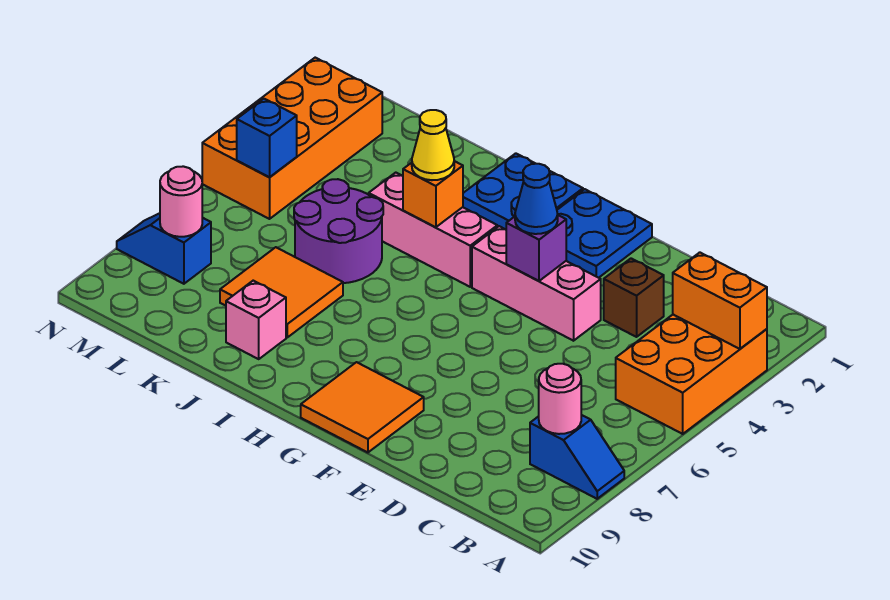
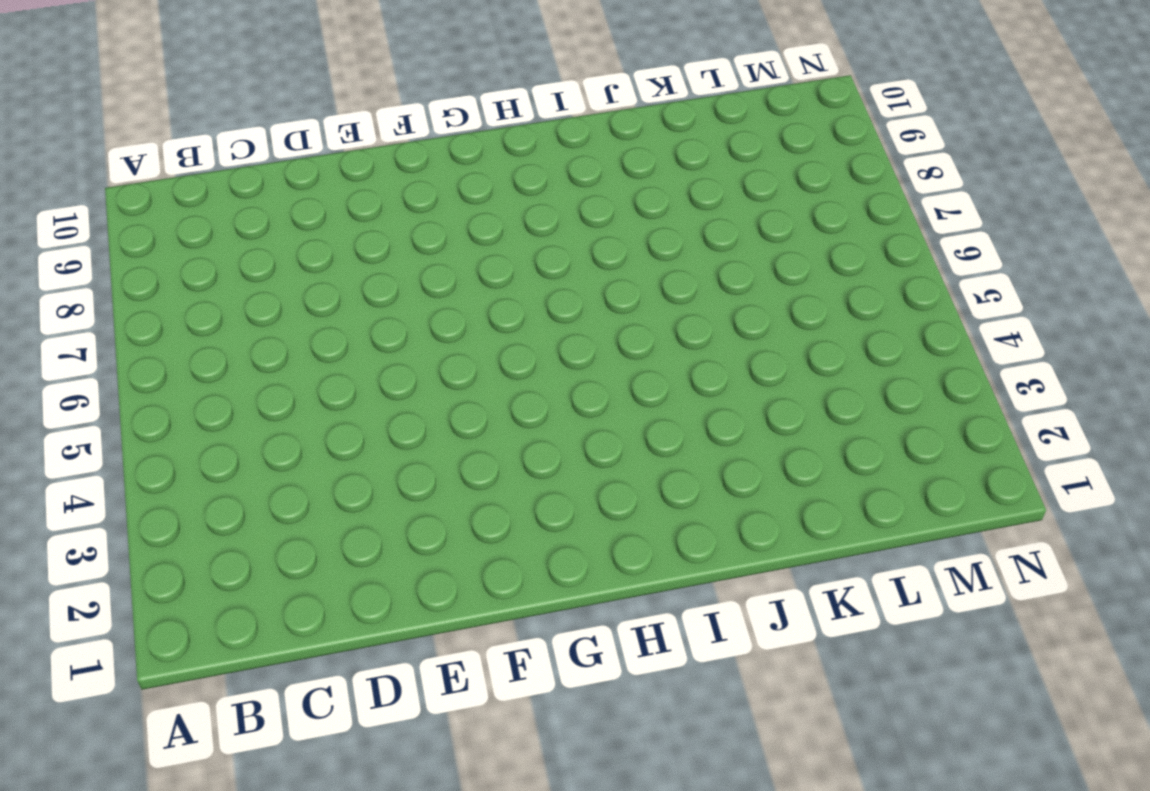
none -> orange 2x3 brick [616,315,767,434]
none -> blue 1x2 slope [530,415,624,499]
none -> brown 1x1 brick [604,258,664,337]

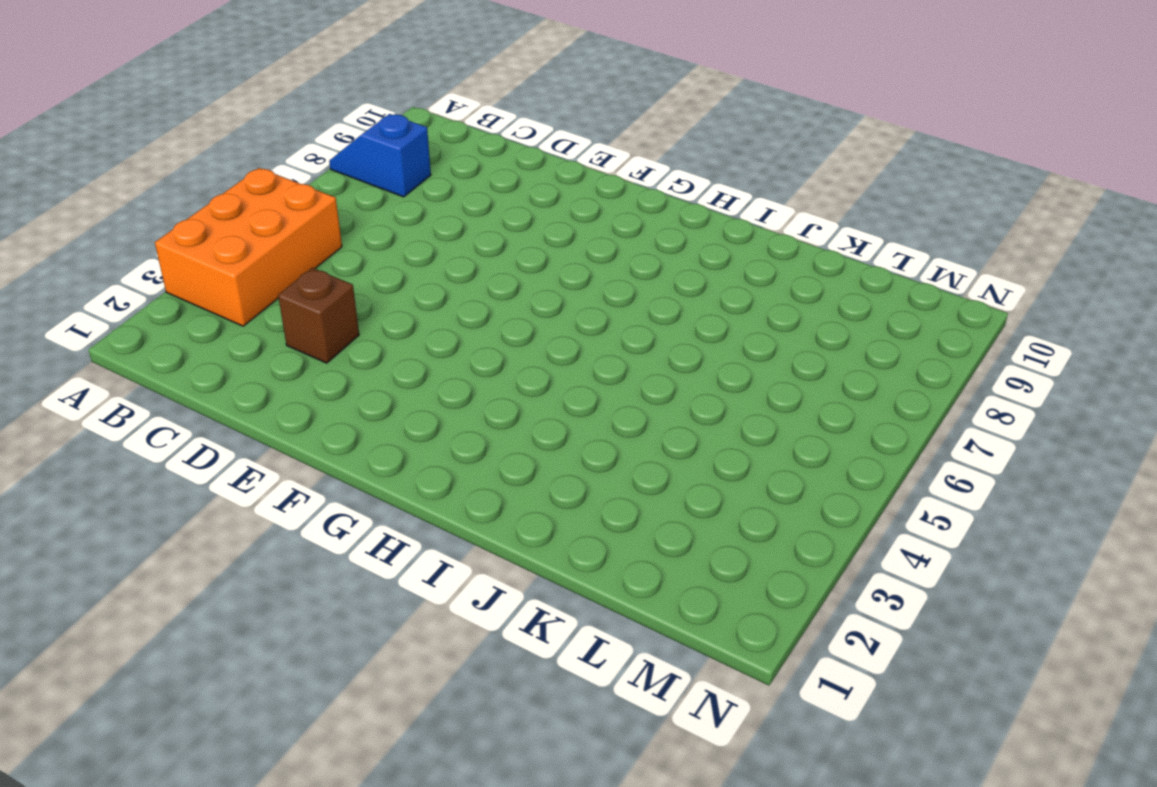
none -> pink 1x3 brick [472,226,601,341]
none -> blue 2x2 plate [557,189,652,278]
none -> orange 2x2 tile [301,362,424,452]

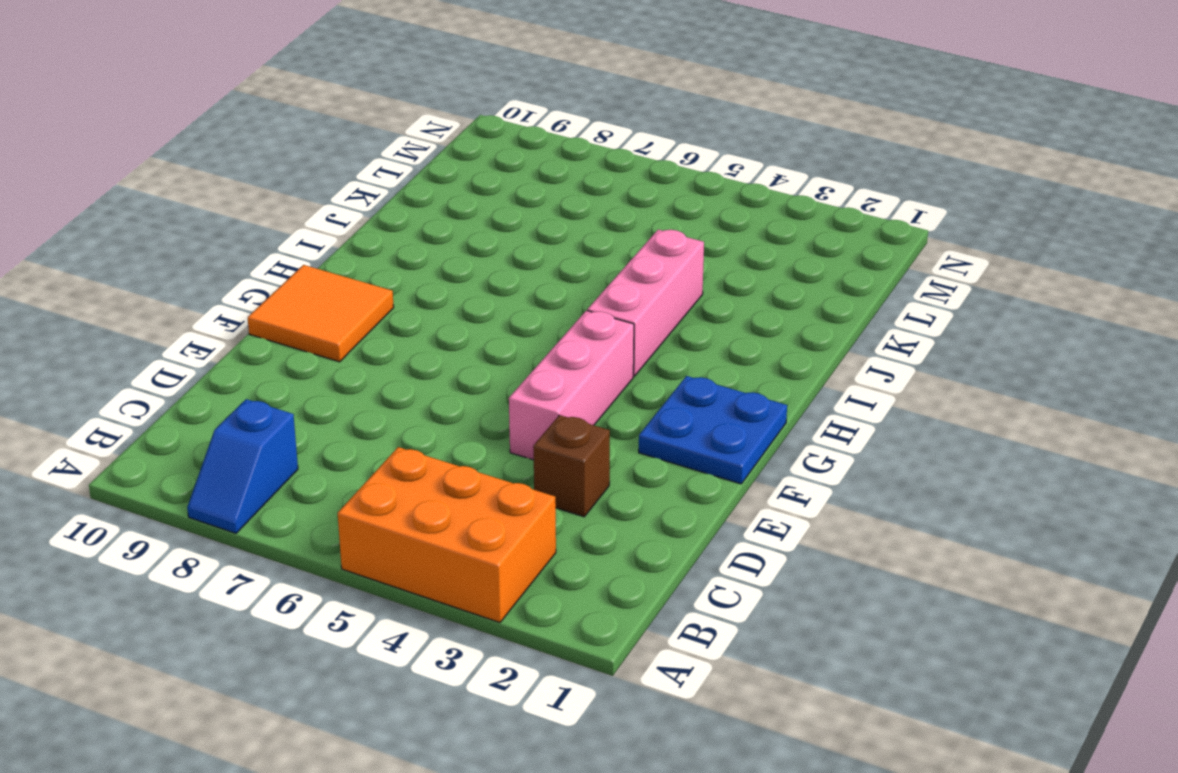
none -> blue 2x2 plate [463,153,583,230]
none -> purple 2x2 round brick [294,179,383,283]
none -> orange 2x2 tile [220,247,343,337]

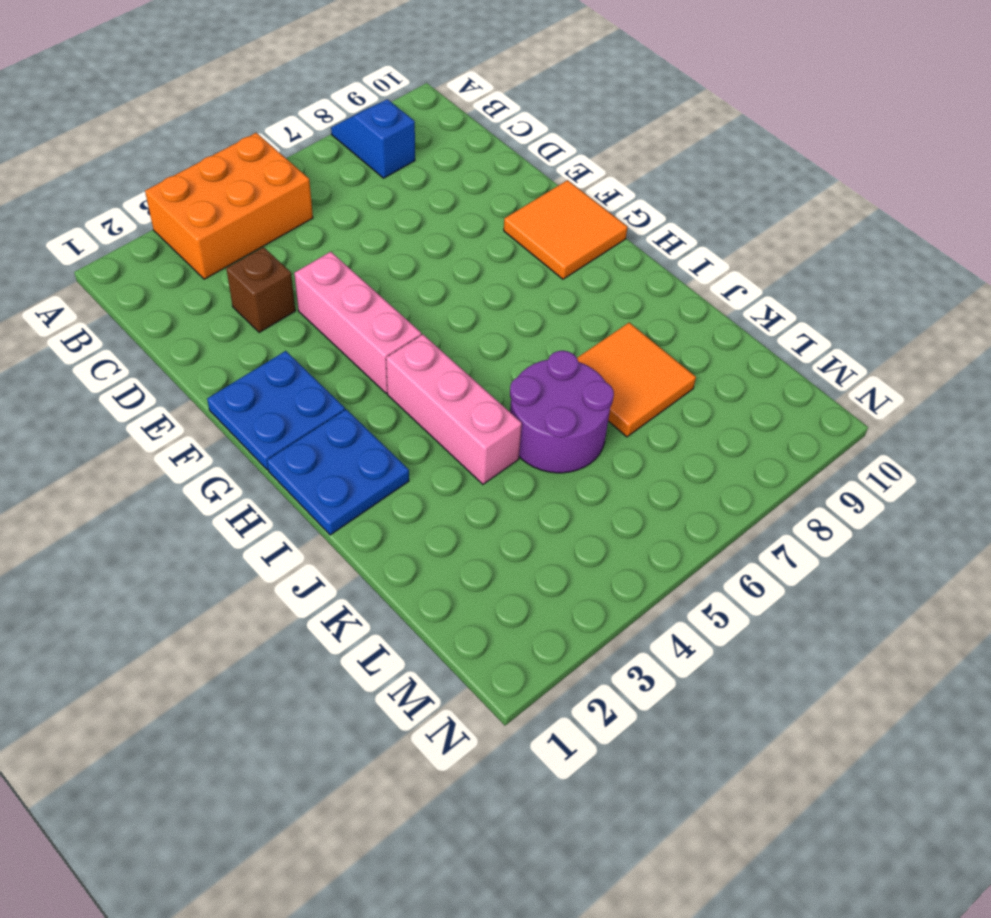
none -> pink 1x1 brick [226,281,286,359]
none -> orange 2x4 brick [202,58,382,219]
none -> blue 1x2 slope [117,213,211,284]

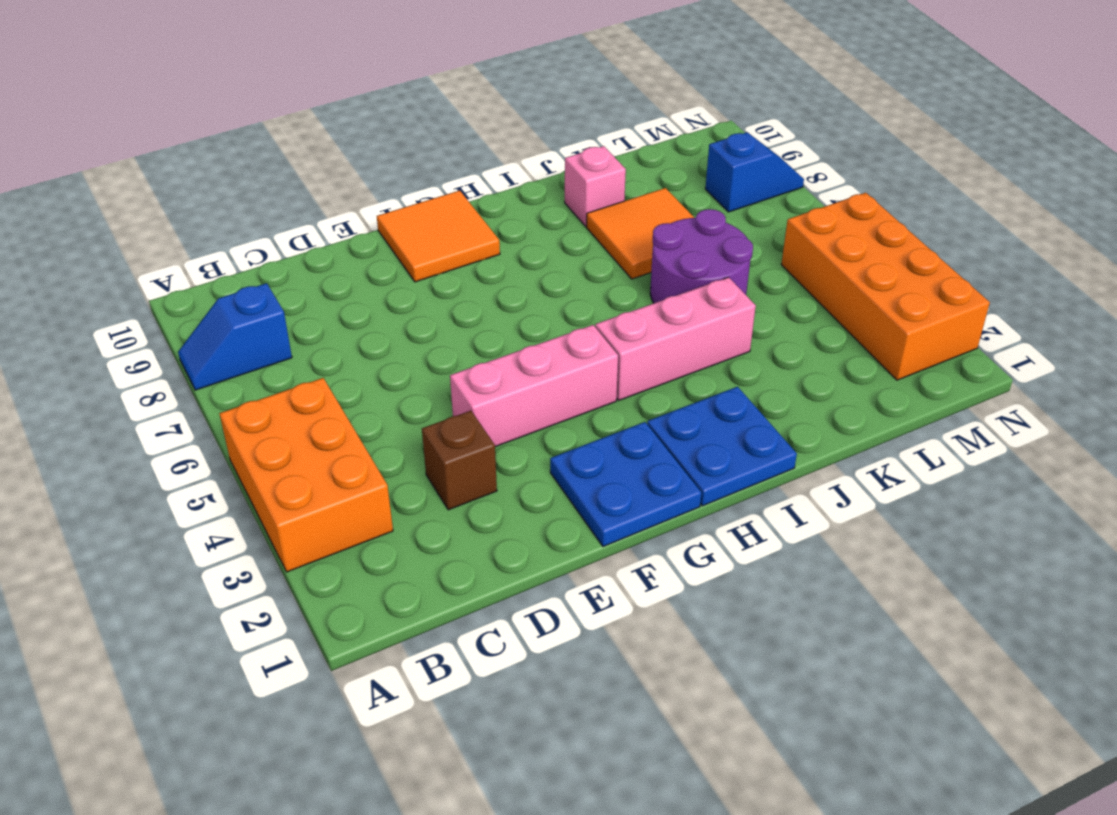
none -> orange 1x2 brick [673,252,767,349]
none -> pink 1x1 round brick [539,364,581,434]
none -> purple 1x1 brick [506,215,566,281]

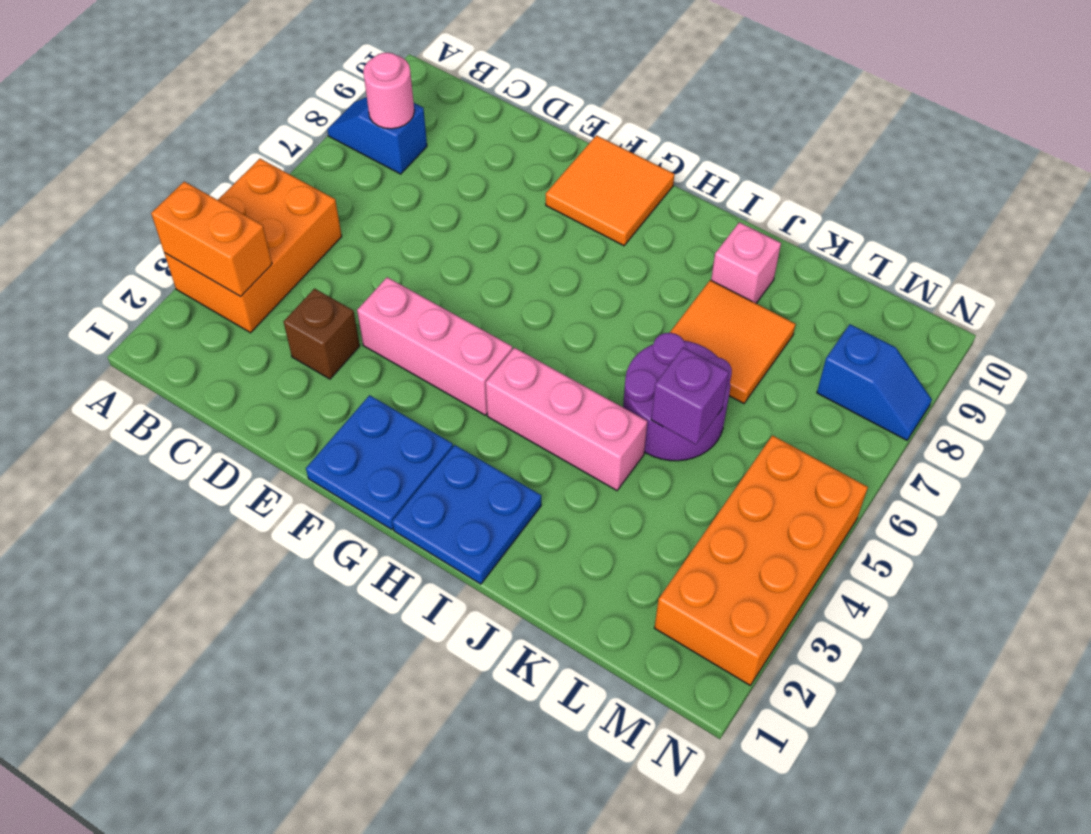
purple 1x1 brick [651,348,729,444] -> purple 1x1 brick moved to [506,215,566,281]
none -> orange 1x1 brick [403,161,463,227]
none -> blue 1x1 brick [237,99,297,177]
none -> pink 1x1 round brick [160,166,202,237]

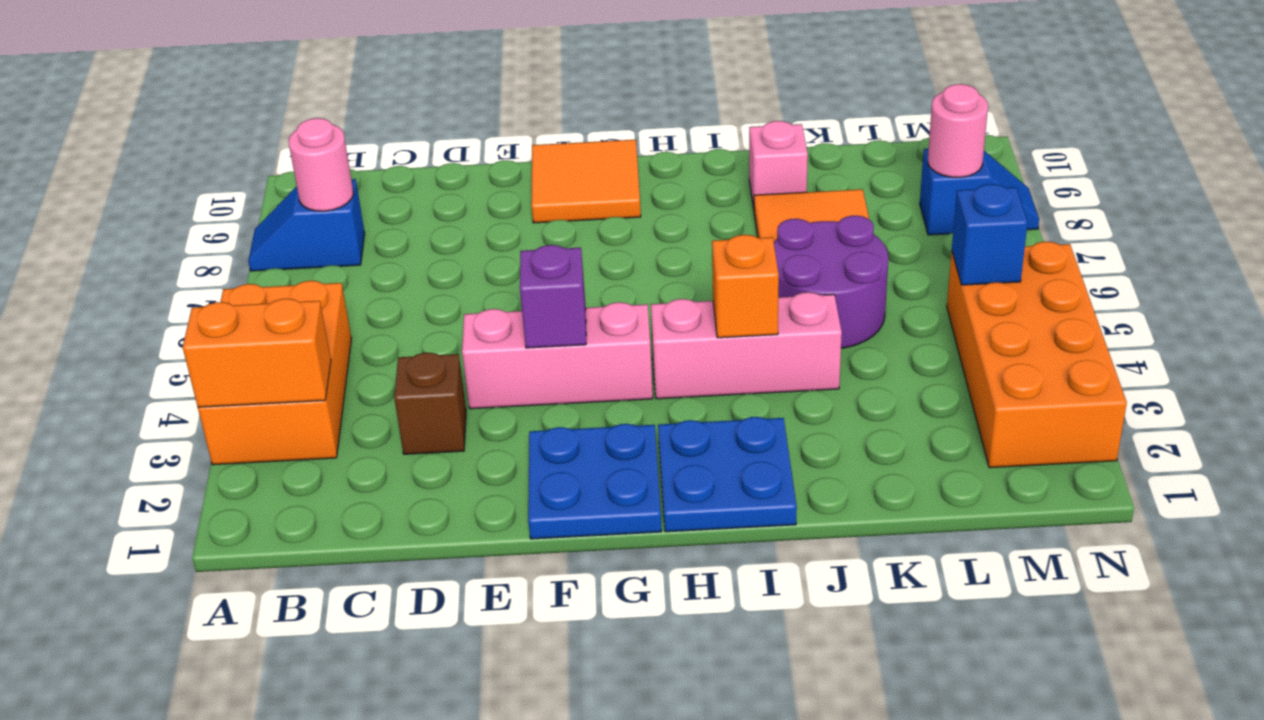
none -> blue 1x1 cone [515,164,558,234]
none -> yellow 1x1 cone [412,110,454,180]

